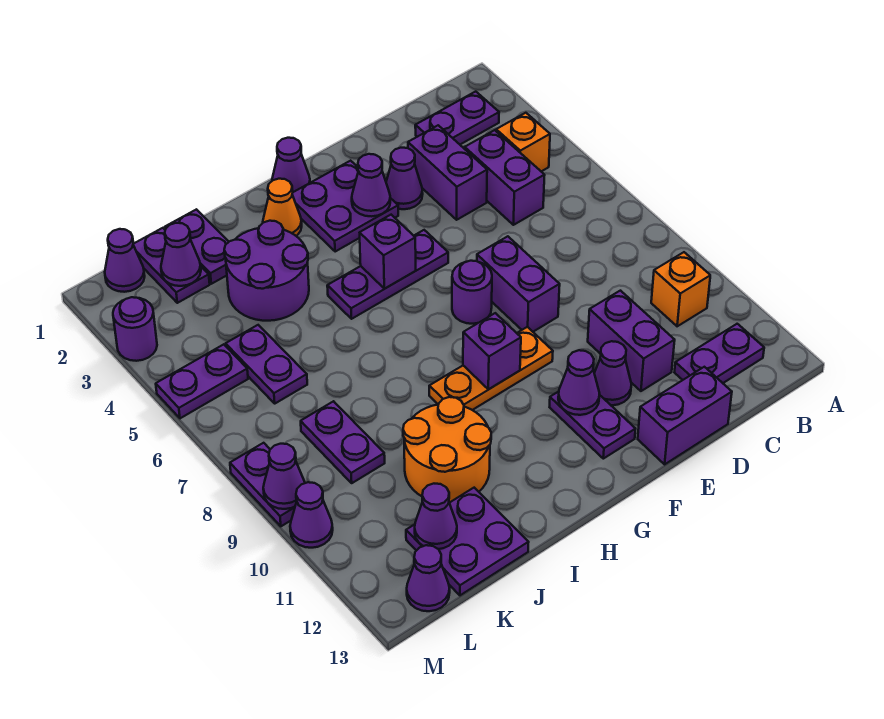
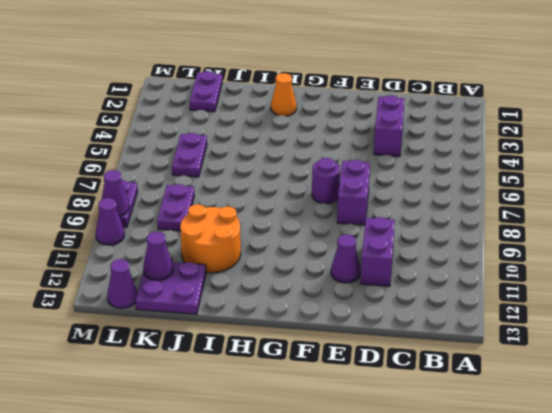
none -> purple 1x2 plate [415,92,499,144]
none -> orange 1x1 brick [496,113,550,171]
none -> orange 1x1 brick [651,252,710,326]
none -> purple 1x2 plate [674,324,764,383]

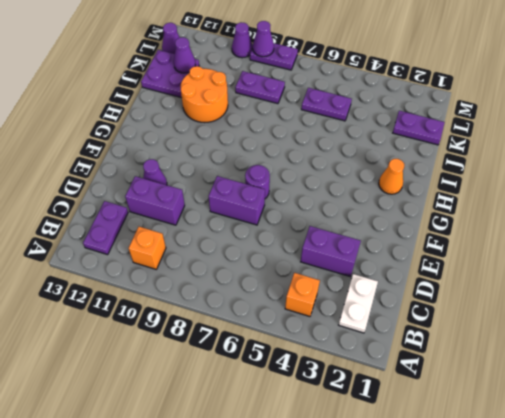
white 1x2 plate [339,274,378,333] -> purple 1x2 plate [415,92,499,144]
none -> purple 1x2 brick [465,130,545,225]
none -> purple 1x2 brick [638,367,732,464]
none -> purple 1x1 cone [386,148,423,209]
none -> purple 2x2 plate [292,161,398,252]

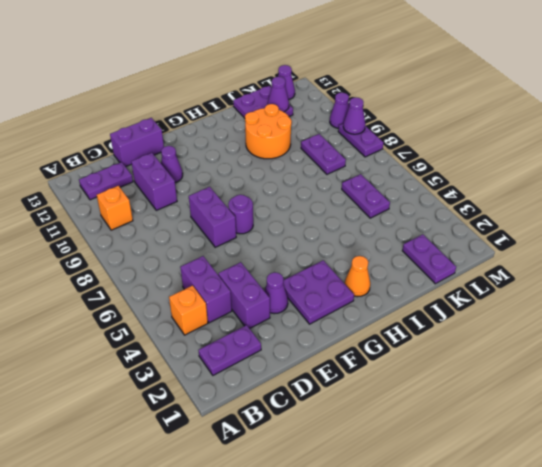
none -> purple 1x3 plate [327,230,448,319]
none -> orange 1x3 plate [429,327,553,410]
none -> purple 1x2 plate [550,392,635,459]
none -> purple 1x1 cone [272,138,310,192]

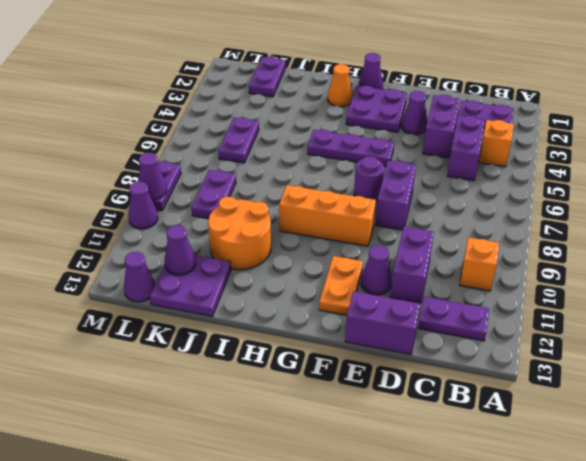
orange 1x3 brick [279,185,376,246] -> orange 1x3 plate [429,327,553,410]
orange 1x2 plate [319,256,363,315] -> purple 1x2 plate [550,392,635,459]
none -> purple 2x2 round brick [224,221,309,321]
none -> purple 1x2 plate [165,209,229,284]
none -> purple 1x1 cone [105,229,145,292]
none -> purple 1x2 plate [156,344,248,418]

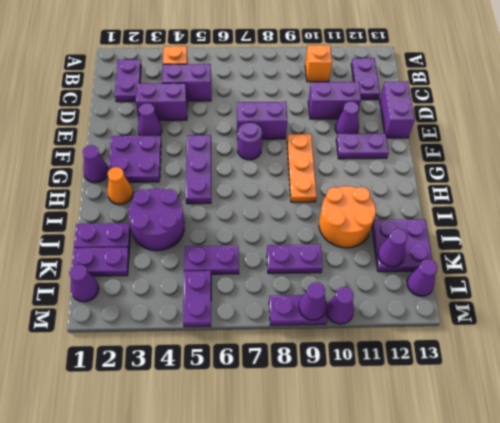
none -> purple 1x1 round brick [113,297,157,361]
none -> purple 1x1 cone [352,154,390,216]
none -> purple 1x1 cone [558,350,599,415]
none -> purple 1x1 brick [360,215,416,289]

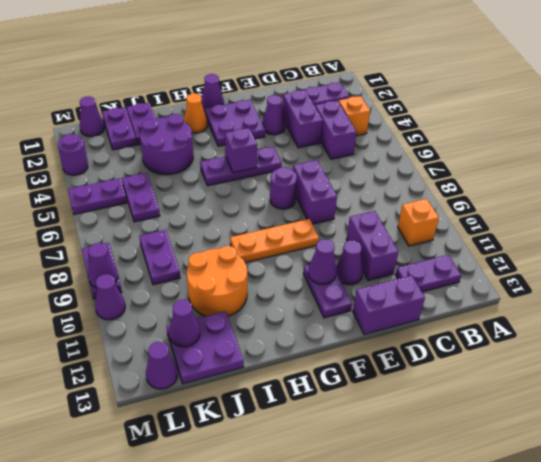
none -> purple 1x1 cone [352,154,390,216]
none -> purple 1x1 brick [463,313,521,389]
none -> purple 1x1 cone [161,223,201,286]

